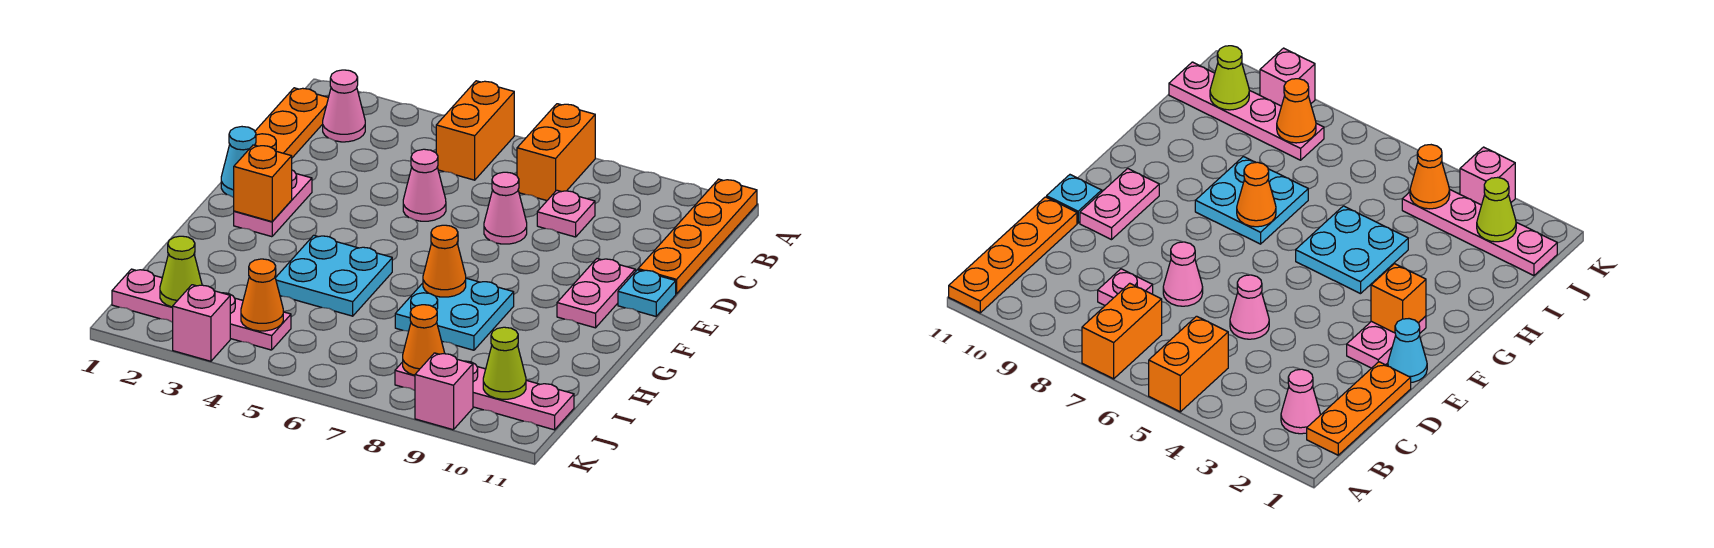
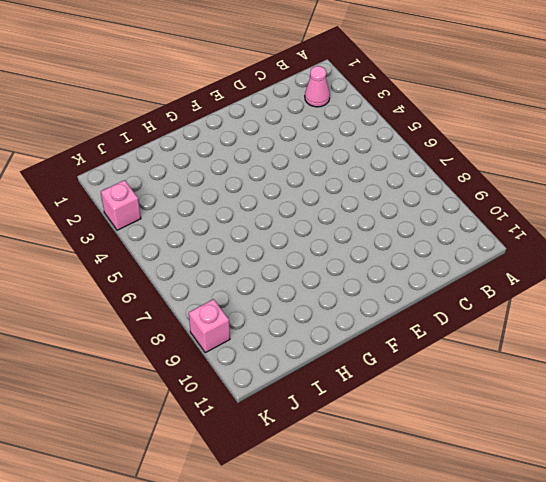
none -> orange 1x2 brick [436,81,514,180]
none -> orange 1x2 brick [517,104,595,201]
none -> orange 1x4 plate [638,179,757,294]

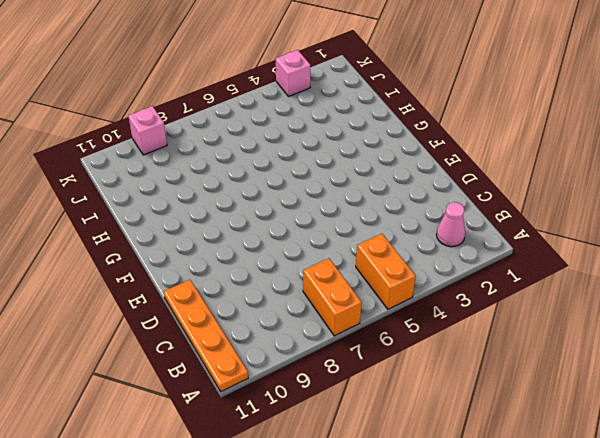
none -> orange 1x3 plate [255,88,328,158]
none -> pink 1x1 plate [537,190,595,237]
none -> pink 1x1 cone [403,149,446,221]

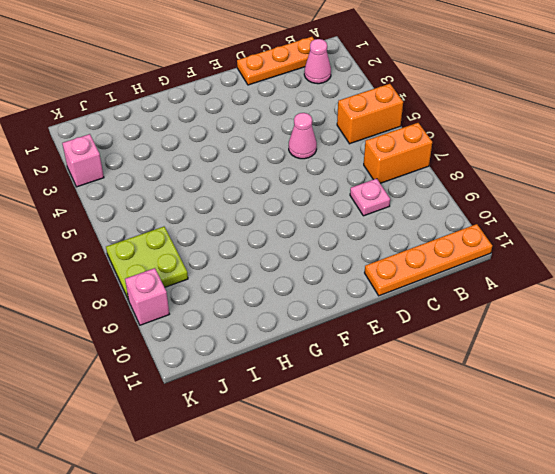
lime 2x2 plate [106,227,188,300] -> pink 1x4 plate [395,361,574,430]
none -> pink 1x1 cone [484,172,527,244]
none -> cyan 1x1 cone [221,127,256,197]
none -> pink 1x2 plate [234,170,312,237]

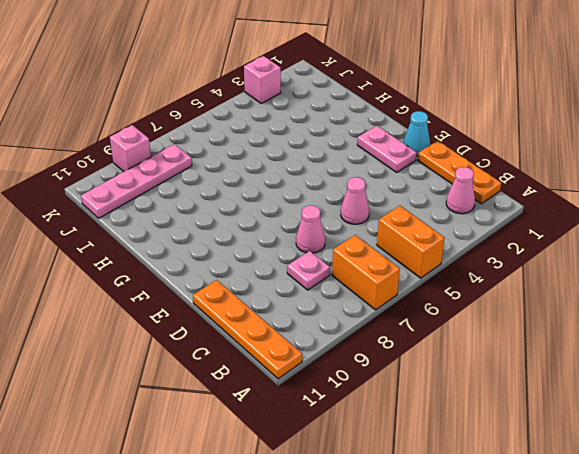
none -> pink 1x2 plate [557,259,635,328]
none -> cyan 1x1 plate [618,270,676,316]
none -> cyan 2x2 plate [276,235,392,316]

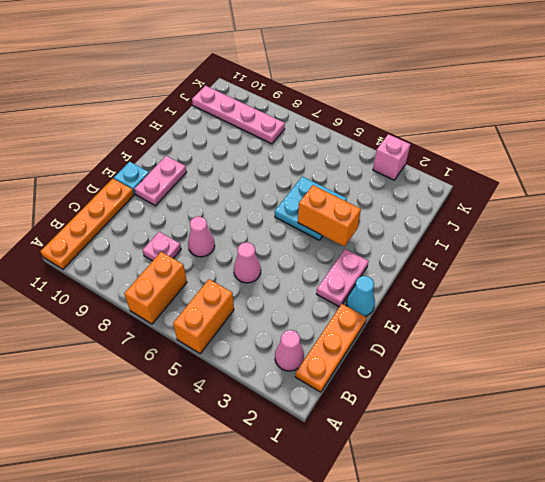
orange 1x2 brick [298,185,361,247] -> none
none -> cyan 2x2 plate [395,278,514,350]
none -> pink 1x4 plate [112,269,291,350]
none -> pink 1x1 brick [415,353,473,430]

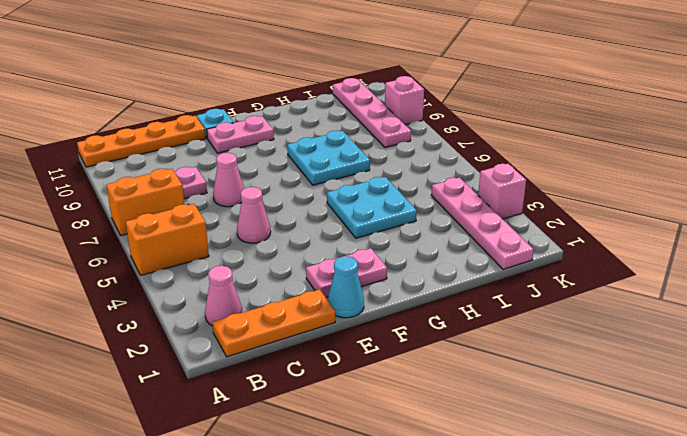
none -> orange 1x1 brick [234,145,292,222]
none -> orange 1x1 cone [423,225,466,297]
none -> lime 1x1 cone [160,236,202,307]

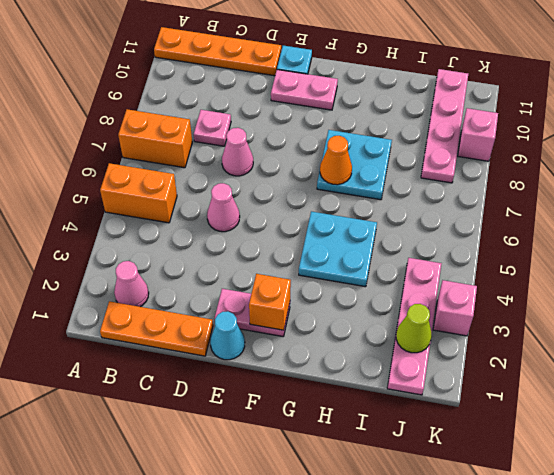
none -> orange 1x1 cone [241,259,283,331]
none -> orange 1x1 cone [403,305,445,375]
none -> lime 1x1 cone [483,327,526,399]

